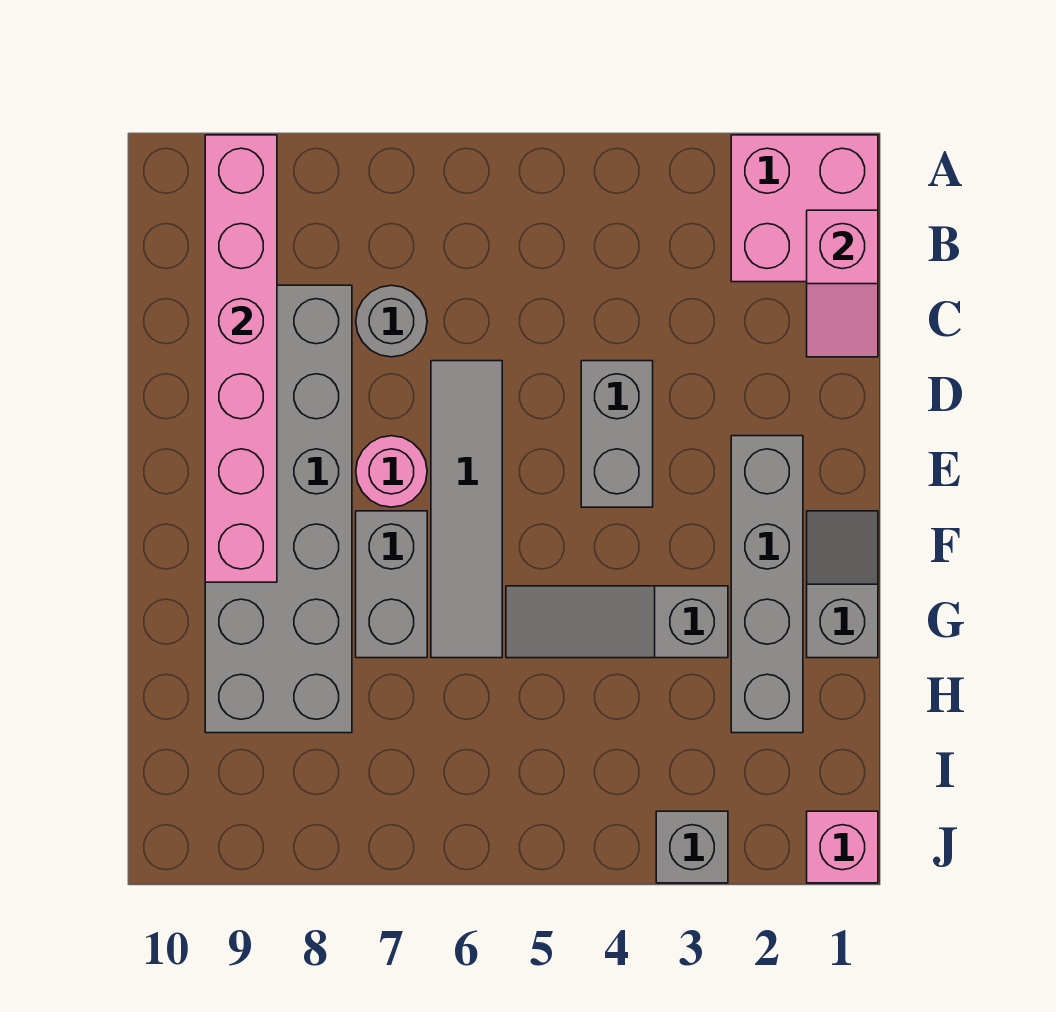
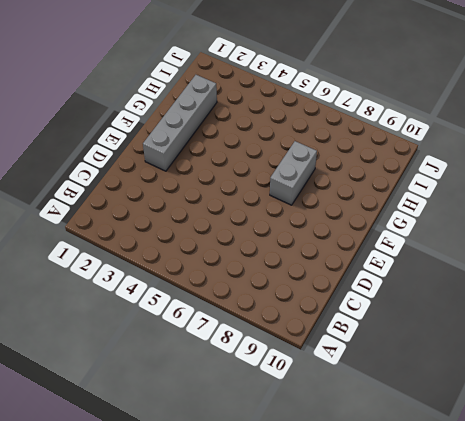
none -> pink 2x2 brick [731,135,878,282]
none -> grey 1x1 round brick [356,285,427,357]
none -> grey 2x6 brick [205,285,352,733]

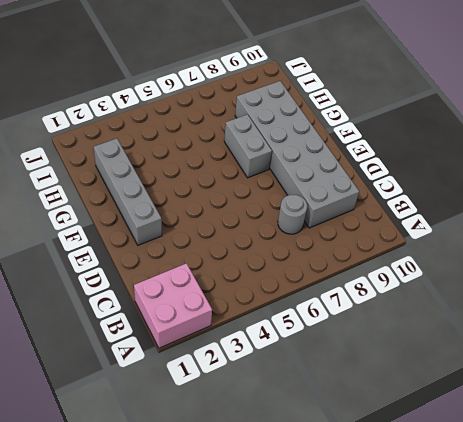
none -> grey 1x2 brick [581,361,653,507]
none -> grey 1x4 tile [431,361,502,658]
none -> pink 1x1 round brick [356,436,427,507]

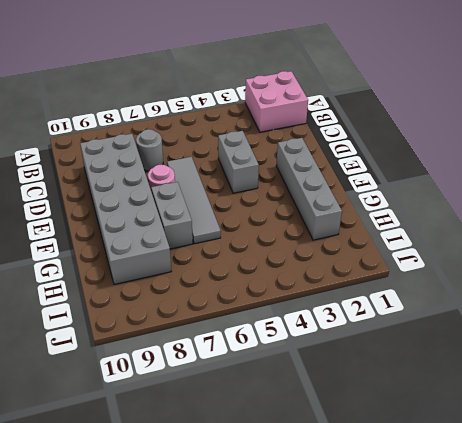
none -> grey 1x2 slope [807,511,878,658]
none -> grey 1x3 slope [506,586,728,658]
none -> pink 1x1 brick [807,811,878,883]

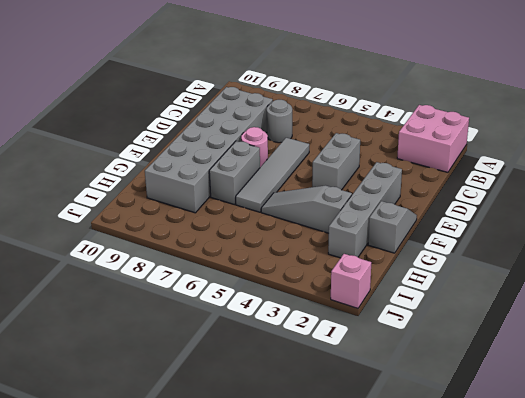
none -> grey 1x1 brick [656,811,728,883]
none -> pink 1x6 brick [205,135,277,582]
none -> pink 1x2 slope [807,210,878,357]

